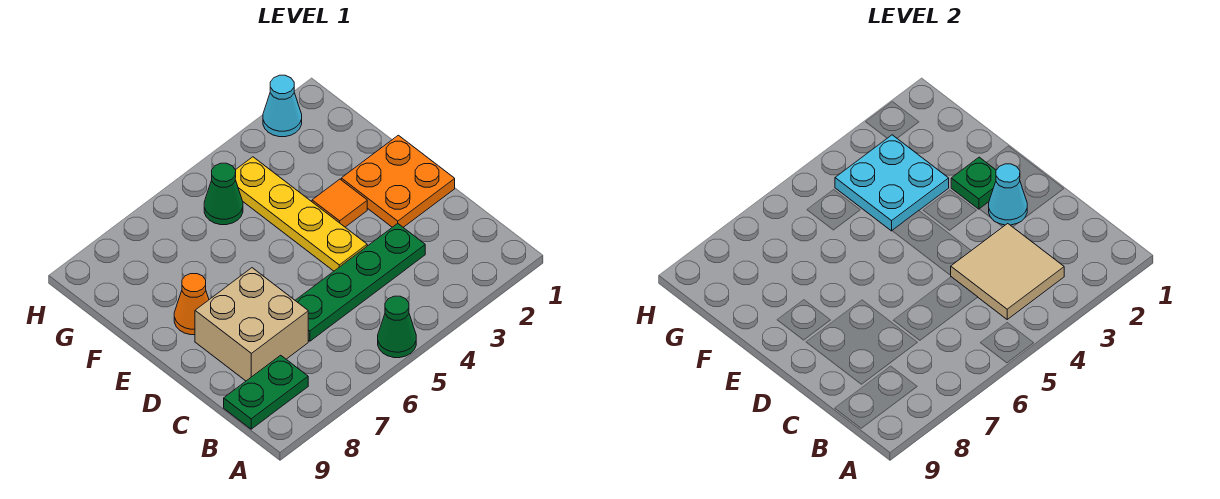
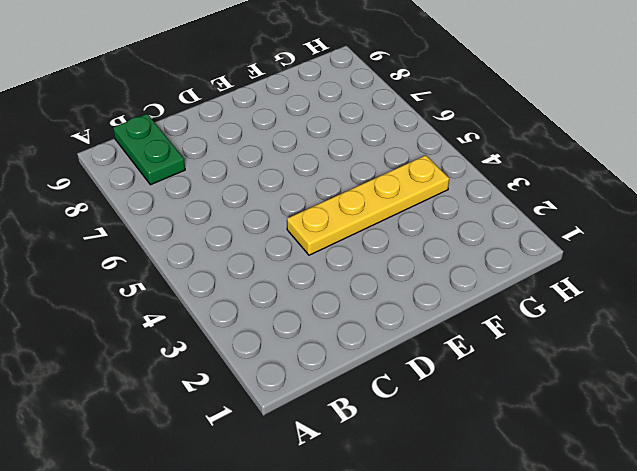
none -> green 1x1 cone [378,296,416,358]
none -> green 1x4 plate [295,224,425,341]
none -> tan 2x2 brick [195,268,308,381]

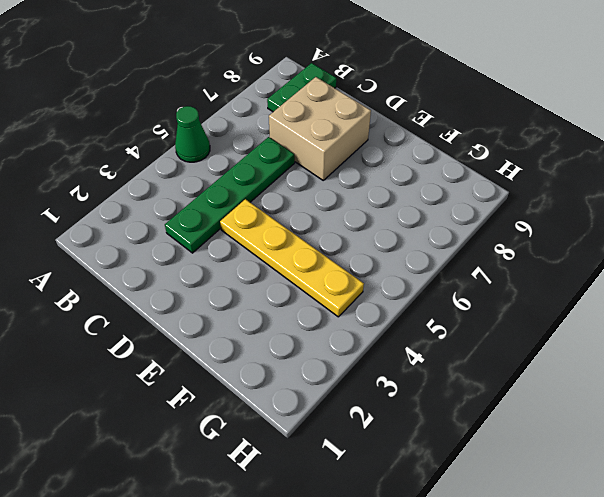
none -> orange 2x2 plate [341,135,455,227]
none -> orange 1x1 tile [312,179,367,227]
none -> orange 1x1 cone [174,274,209,335]

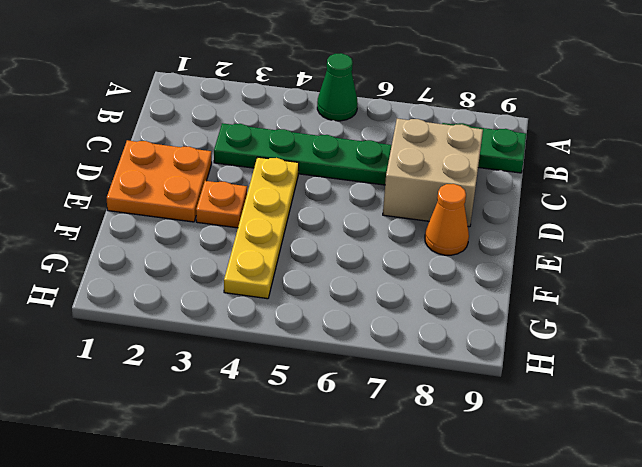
orange 1x1 plate [196,181,247,228] -> orange 1x1 tile [312,179,367,227]
none -> green 1x1 cone [204,163,243,225]
none -> cyan 1x1 cone [263,75,302,137]
none -> tan 2x2 tile [951,224,1064,319]

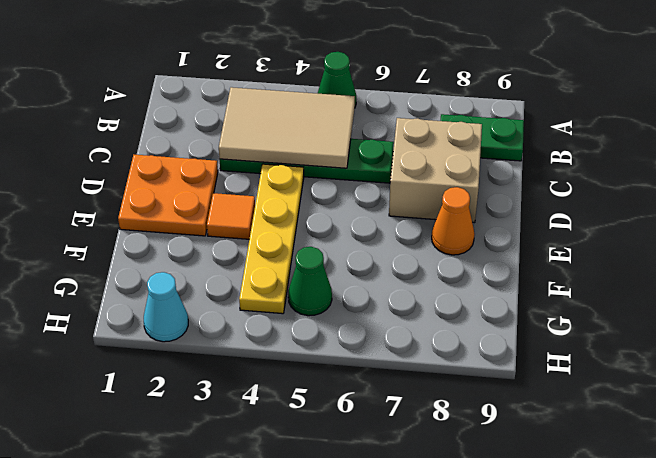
tan 2x3 tile [219,87,355,168] -> tan 2x2 tile [951,224,1064,319]
none -> cyan 1x1 cone [989,164,1027,225]
none -> green 1x1 plate [951,157,996,209]
none -> cyan 2x2 plate [835,135,949,231]

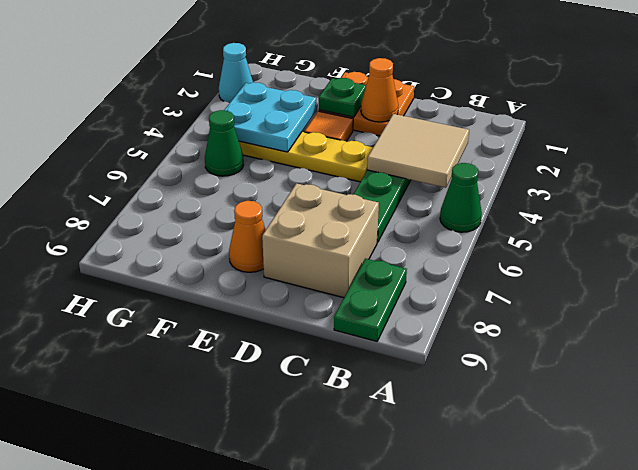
orange 1x1 cone [361,58,398,122] -> cyan 1x1 cone [989,164,1027,225]

